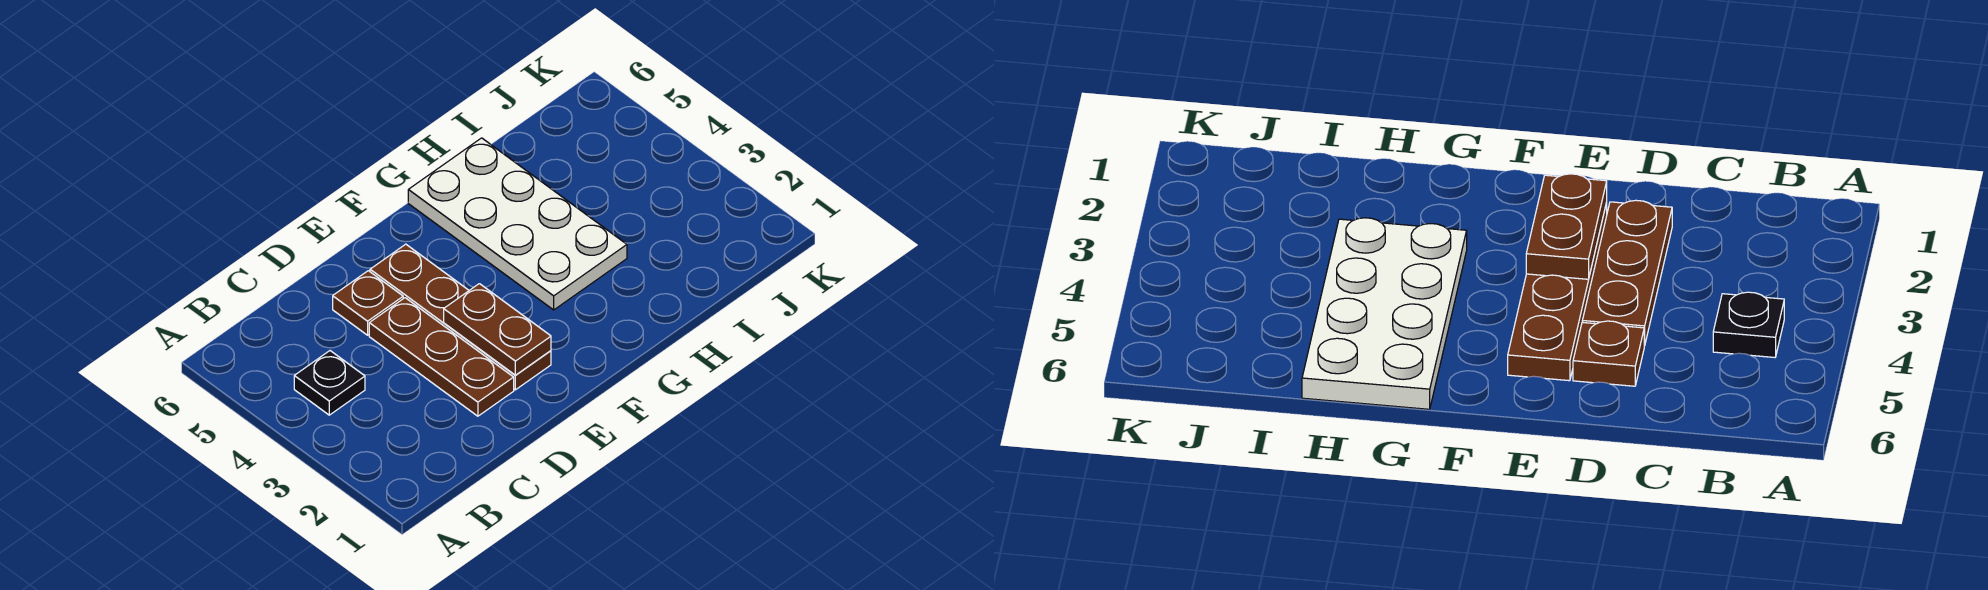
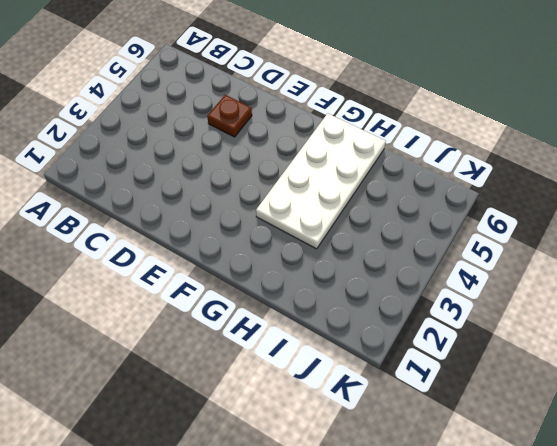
none -> black 1x1 plate [294,351,365,415]
none -> brown 1x3 plate [369,298,514,416]

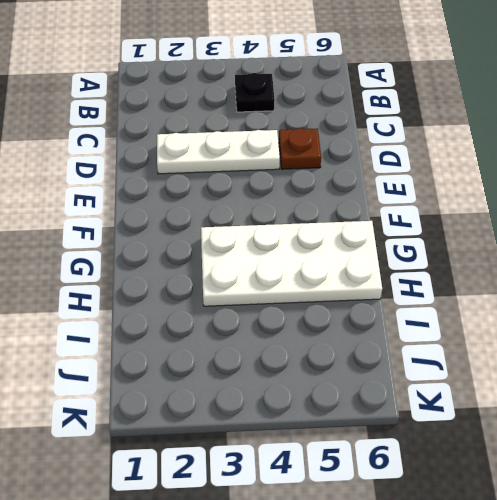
white 1x3 plate [157,130,280,174] -> brown 1x3 plate [369,298,514,416]
none -> brown 1x4 plate [370,244,551,390]
none -> brown 1x2 plate [444,284,551,375]

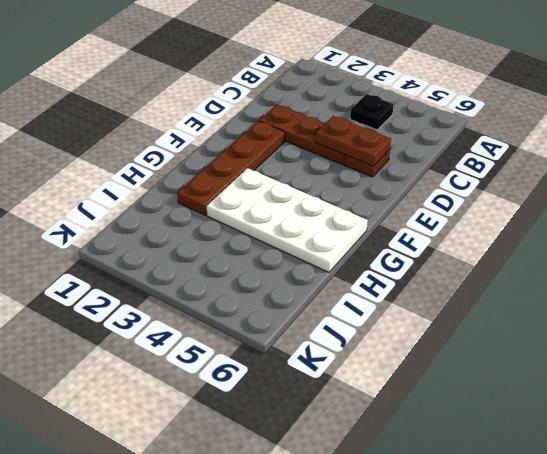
brown 1x2 plate [316,116,391,166] -> brown 1x2 plate moved to [444,284,551,375]
brown 1x4 plate [178,121,285,215] -> brown 1x4 plate turned to [370,244,551,390]

